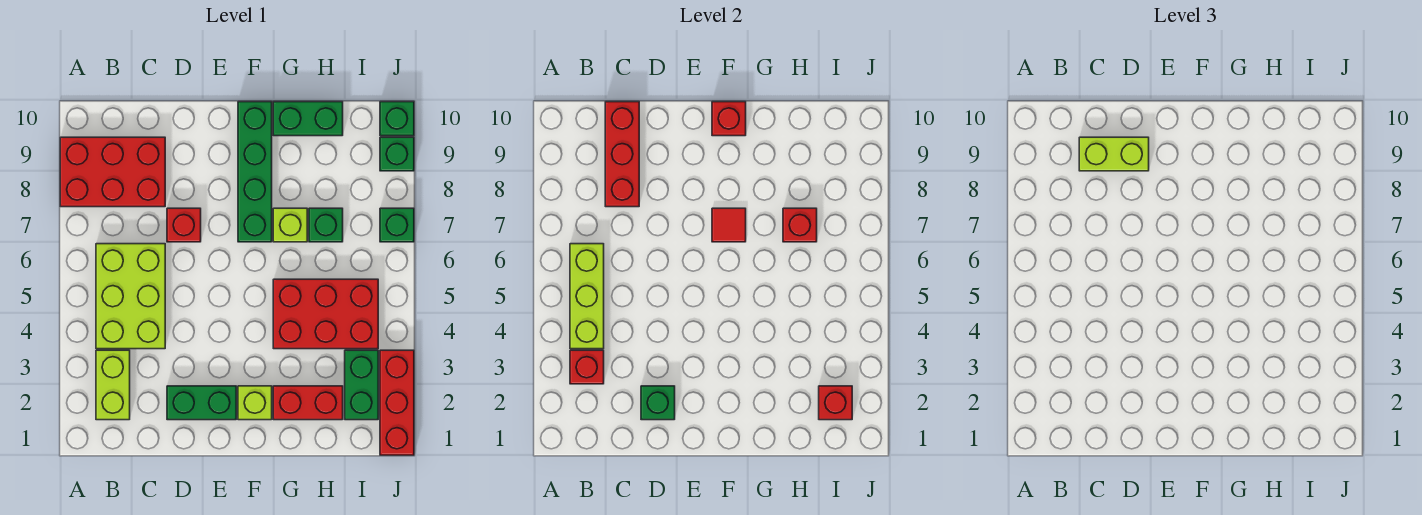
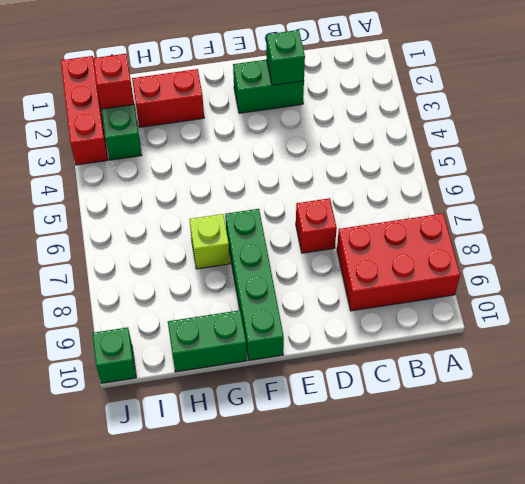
none -> lime 1x2 brick [96,350,130,420]
none -> lime 2x3 brick [96,244,165,349]
none -> lime 1x1 brick [238,386,272,420]

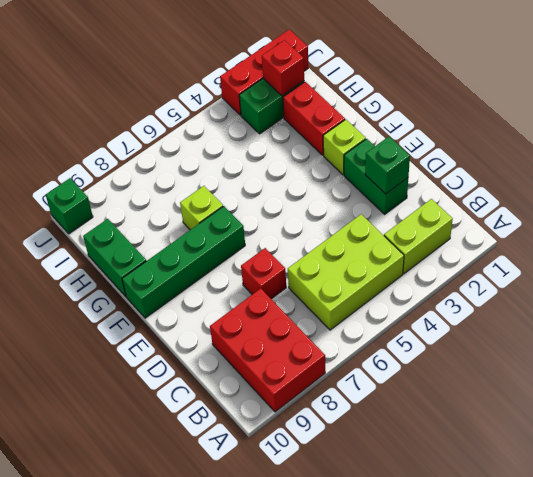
none -> red 2x3 brick [273,279,378,349]
none -> green 1x1 brick [309,208,343,242]
none -> green 1x1 brick [380,208,414,242]

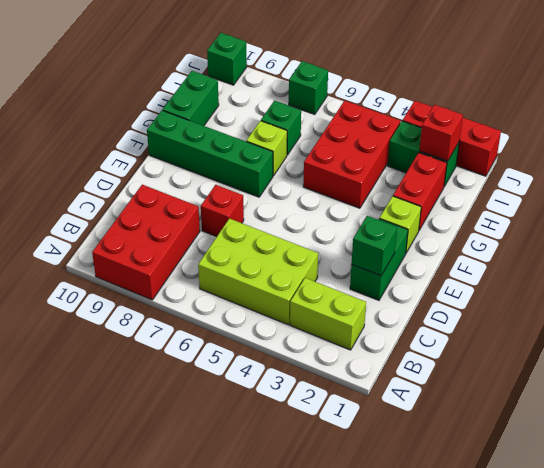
none -> green 1x1 brick [380,137,414,171]
none -> red 1x1 brick [570,350,604,384]
none -> lime 1x3 brick [570,244,604,349]

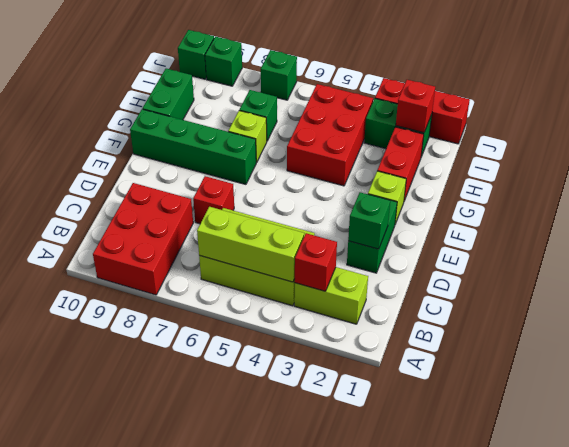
none -> red 1x3 brick [605,102,639,207]
none -> red 1x1 tile [712,208,746,242]
none -> red 1x1 brick [712,102,746,136]

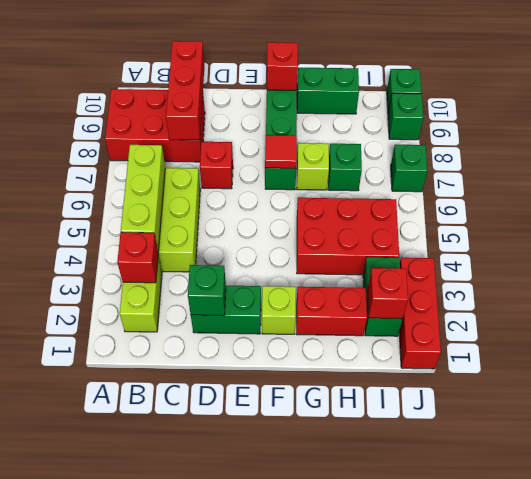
none -> red 1x1 brick [783,208,817,242]
none -> lime 1x2 brick [1079,137,1149,171]

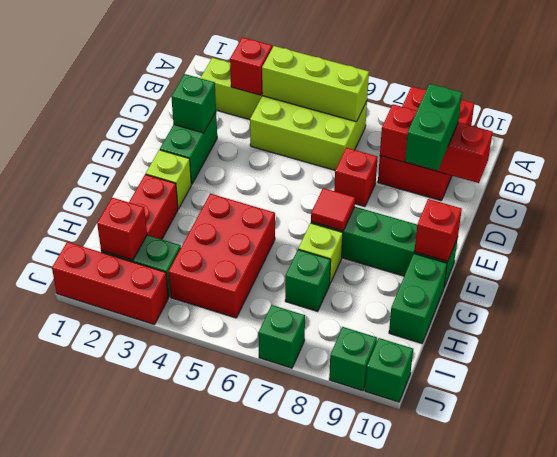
green 1x2 brick [405,84,462,171] -> lime 1x2 brick [1079,137,1149,171]
none -> red 1x1 brick [783,208,817,242]

